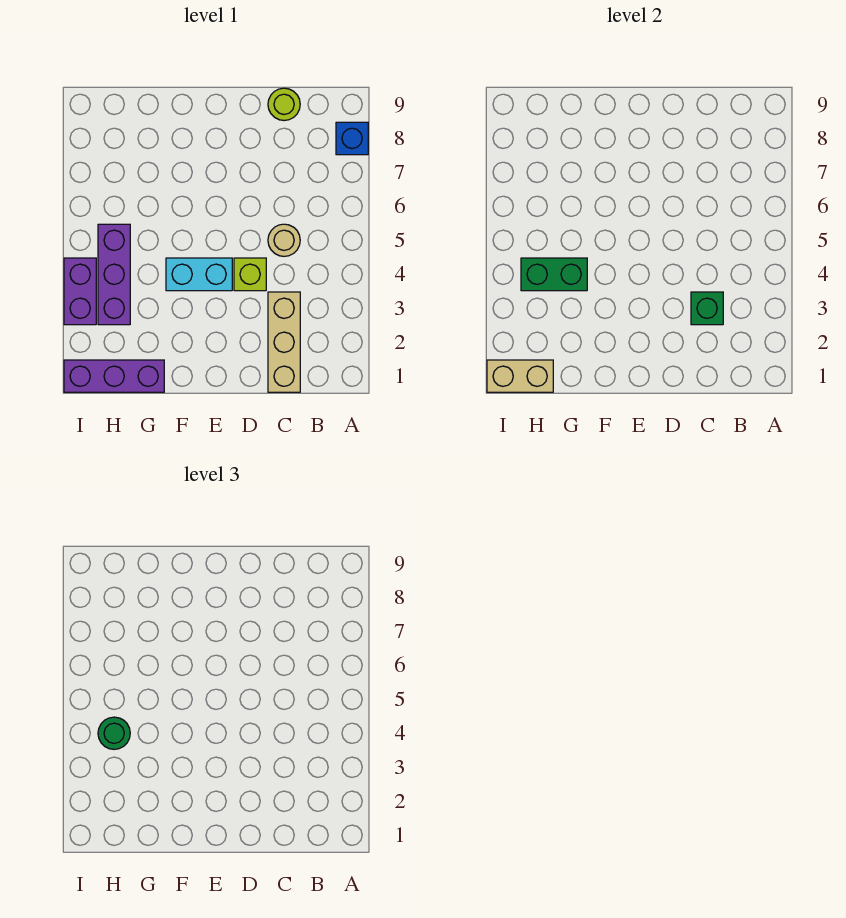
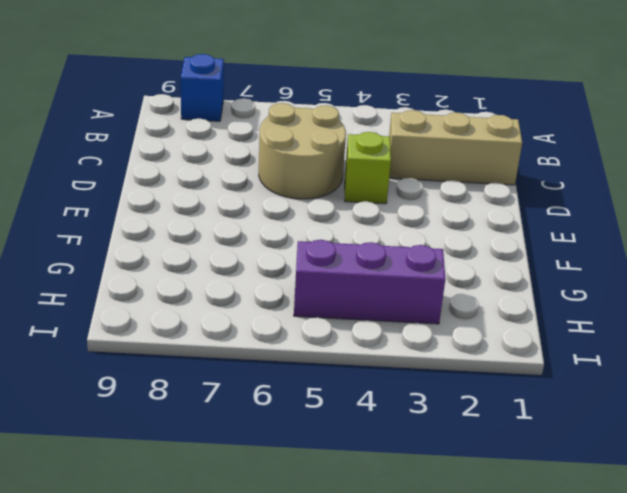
tan 2x2 round brick [259,103,346,199] -> tan 1x1 round brick [268,224,300,256]
none -> lime 1x1 round brick [268,88,300,121]
none -> cyan 1x2 brick [166,258,232,291]
none -> purple 1x3 brick [64,360,164,392]

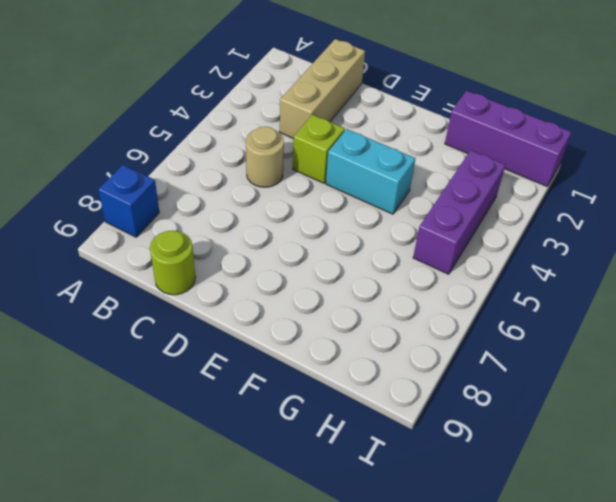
none -> purple 1x2 brick [64,258,96,325]
none -> green 1x1 brick [691,292,723,325]
none -> green 1x2 brick [521,258,587,291]

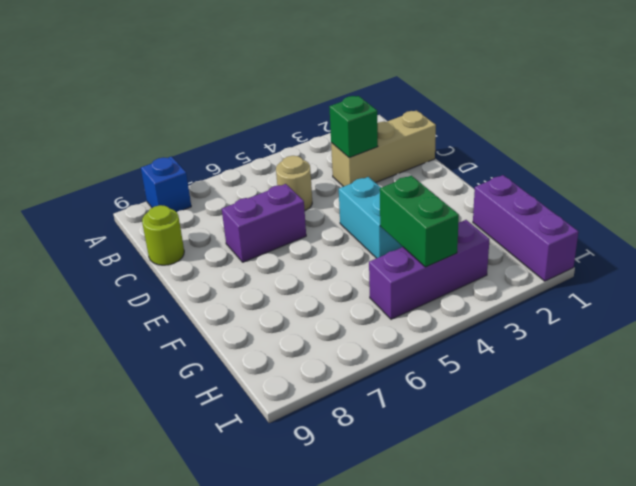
purple 1x2 brick [222,184,306,262] -> purple 1x2 brick moved to [64,258,96,325]
none -> lime 1x1 brick [234,258,266,291]
none -> tan 1x2 brick [487,360,553,392]
none -> green 1x1 round brick [98,717,130,749]

